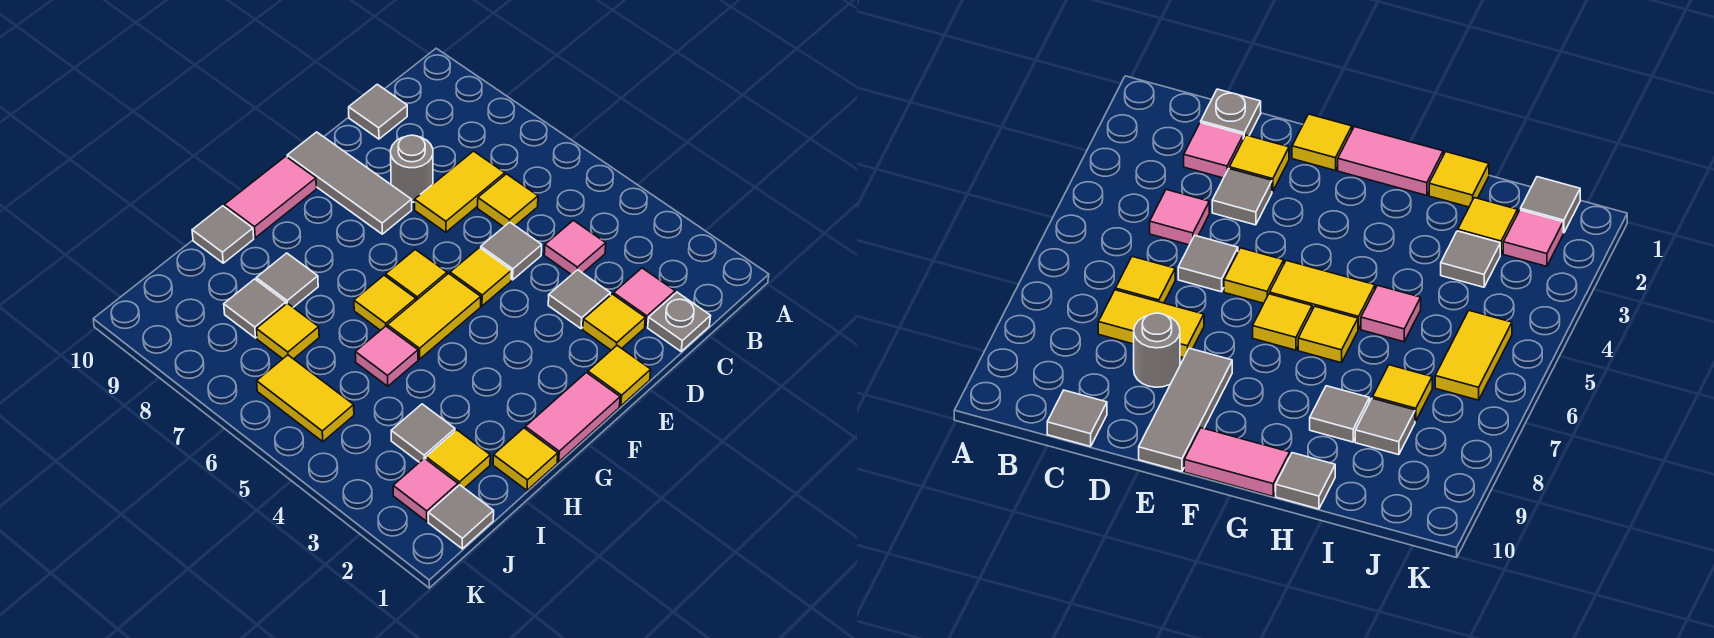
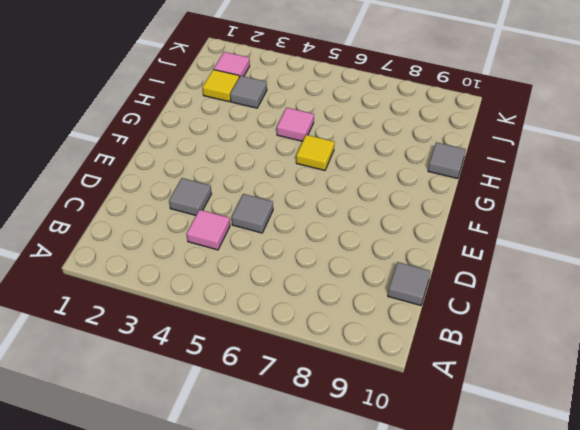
none -> grey 1x1 plate [648,292,711,351]
none -> pink 1x1 tile [613,268,675,327]
none -> yellow 1x1 tile [478,174,538,227]

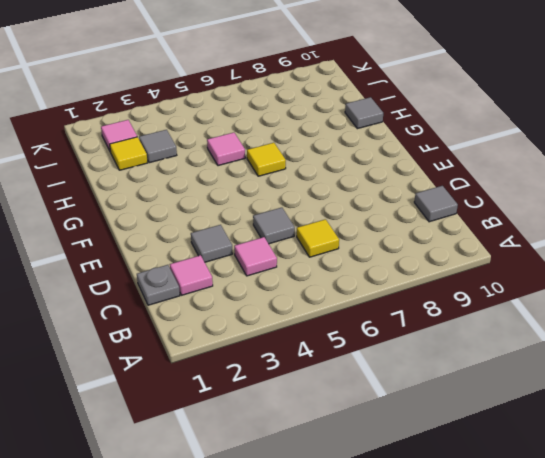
none -> yellow 1x2 tile [415,151,505,232]
none -> yellow 1x1 tile [583,294,645,350]
none -> grey 1x1 round brick [391,135,433,202]

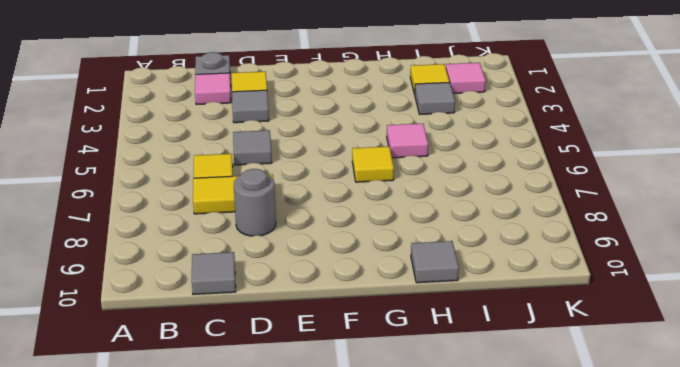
none -> pink 1x1 tile [544,220,606,275]
none -> yellow 1x1 tile [588,346,651,406]
none -> yellow 1x1 tile [450,248,511,306]

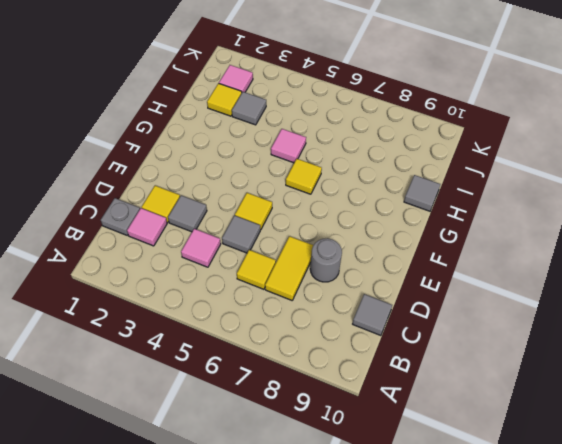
none -> yellow 1x1 tile [588,346,651,406]
none -> grey 1x3 tile [287,132,412,234]
none -> pink 1x2 tile [525,373,620,462]

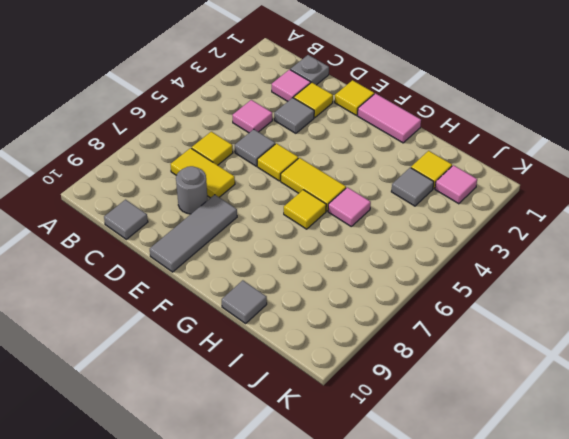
none -> yellow 1x1 tile [386,249,447,300]
none -> pink 1x2 tile [224,156,316,238]
none -> yellow 1x1 tile [493,428,558,490]

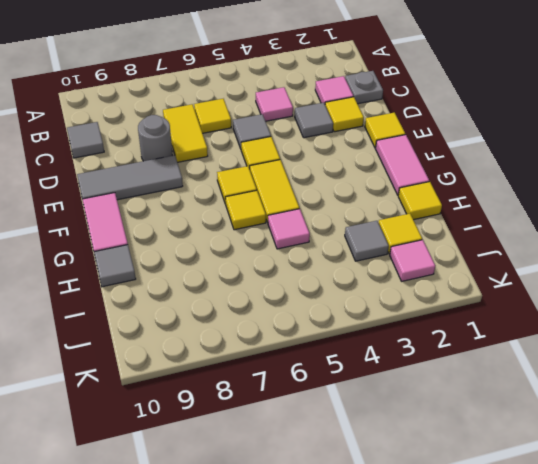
none -> grey 1x1 tile [256,253,318,307]
none -> yellow 1x1 tile [256,303,319,359]
none -> grey 1x1 tile [224,279,286,338]

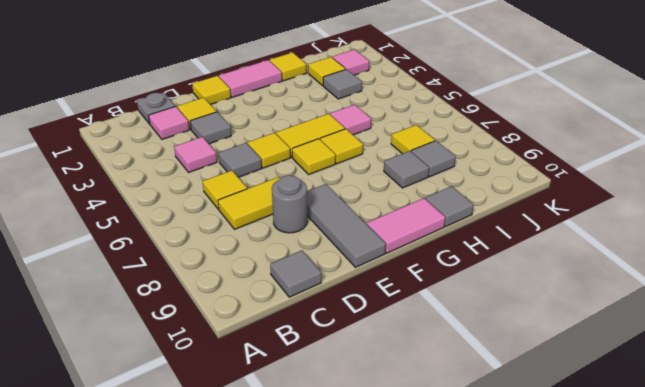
none -> grey 1x1 tile [428,485,494,549]
none -> yellow 1x2 tile [257,355,354,442]

